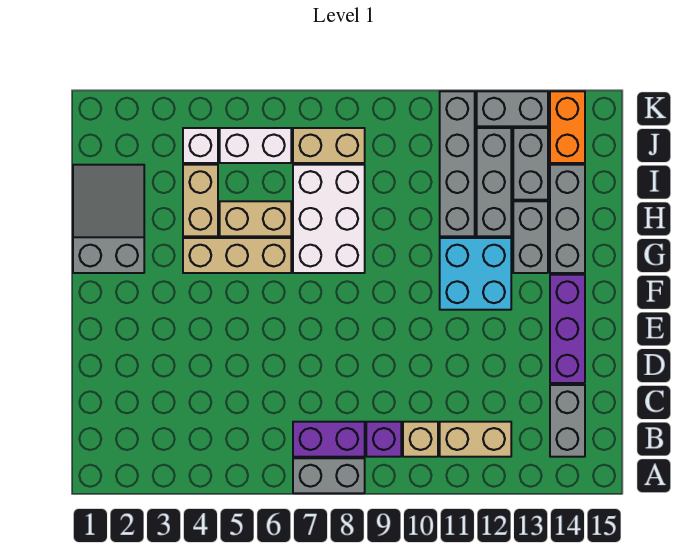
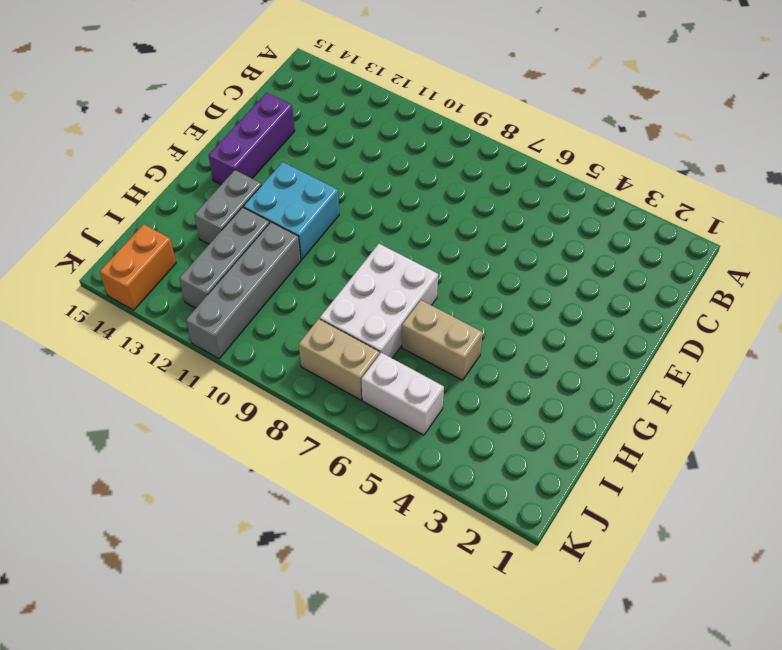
none -> grey 1x2 brick [293,458,365,493]
none -> purple 1x2 brick [293,422,365,457]
none -> purple 1x1 brick [366,422,401,457]

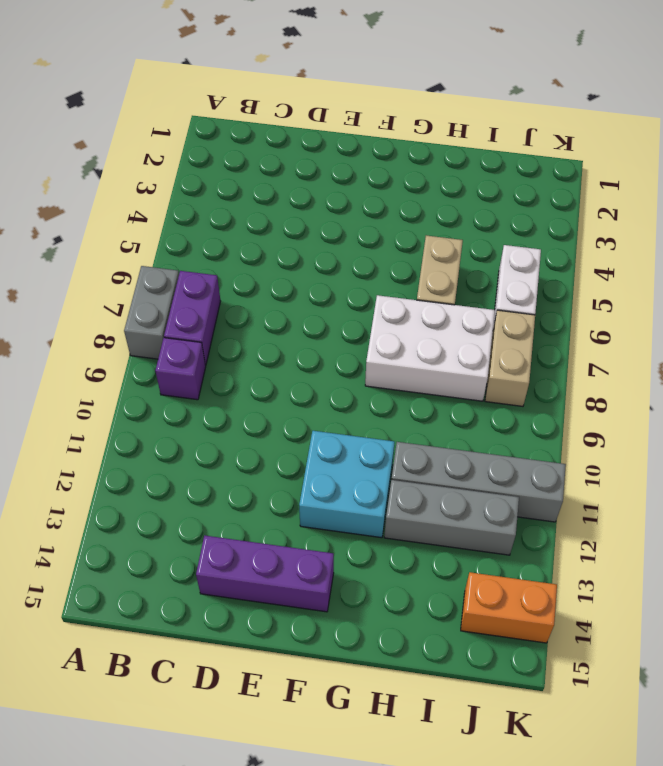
none -> tan 1x1 brick [403,422,438,457]
none -> tan 1x2 brick [440,422,511,457]
none -> grey 1x2 brick [550,385,585,457]

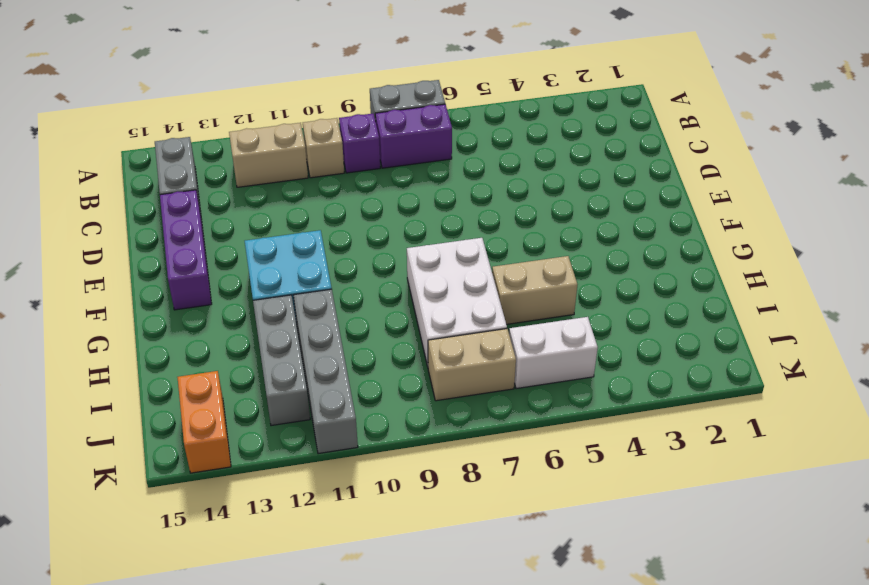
none -> grey 2x3 slope [73,165,144,273]
none -> tan 1x3 brick [183,238,291,273]
none -> grey 1x2 brick [513,201,548,273]

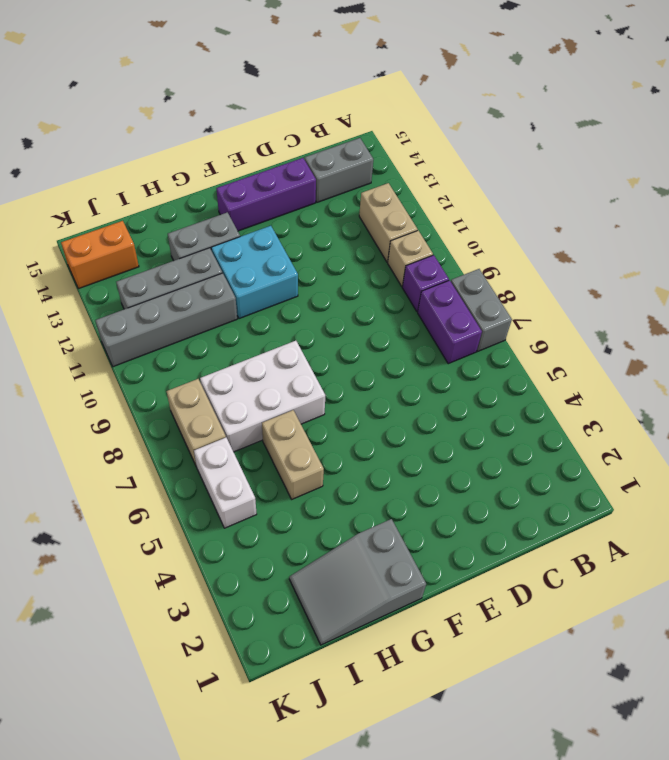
none -> tan 1x3 brick [183,238,291,273]
none -> grey 1x3 brick [550,165,585,273]
none -> tan 1x2 brick [183,165,218,236]

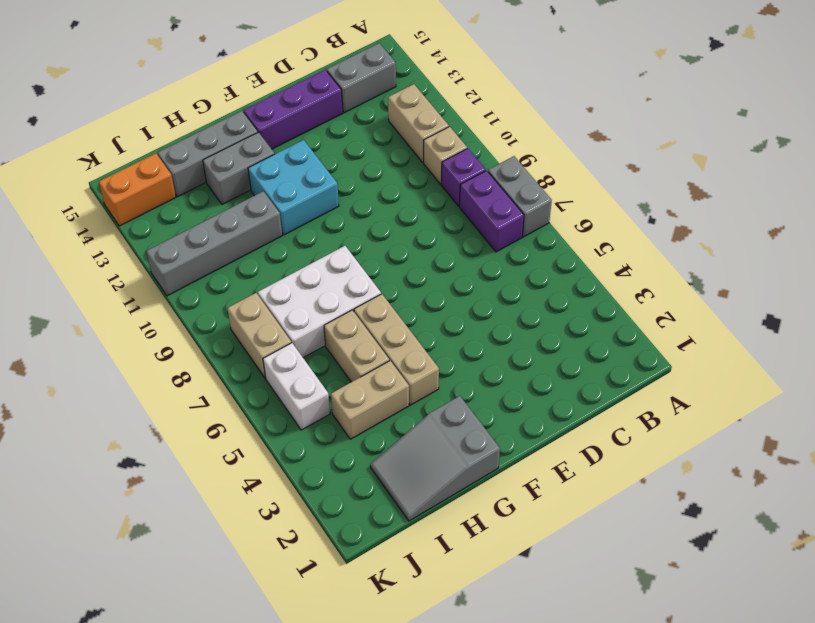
none -> grey 1x3 brick [477,128,511,236]
none -> grey 1x2 brick [513,128,548,200]
none -> white 1x1 brick [183,128,218,163]

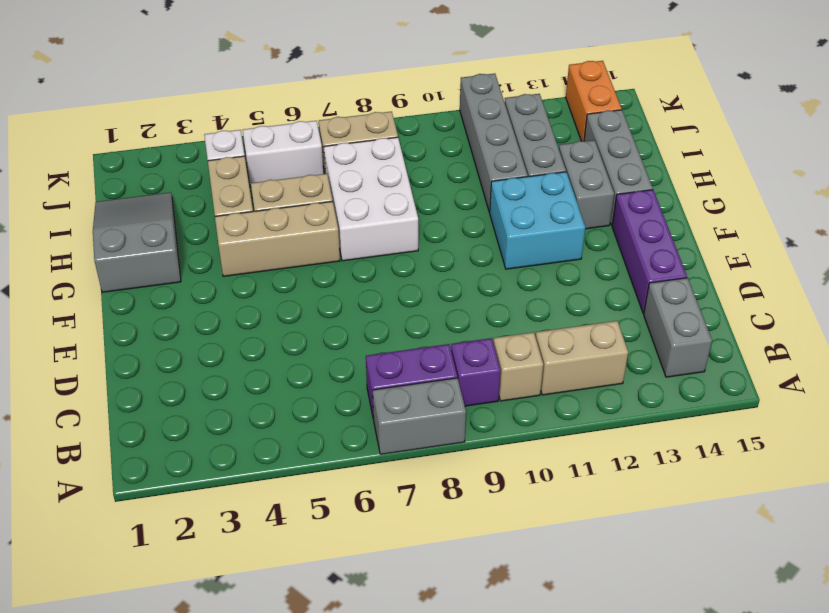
none -> grey 1x2 brick [513,128,548,200]
none -> grey 1x2 brick [477,91,548,126]

